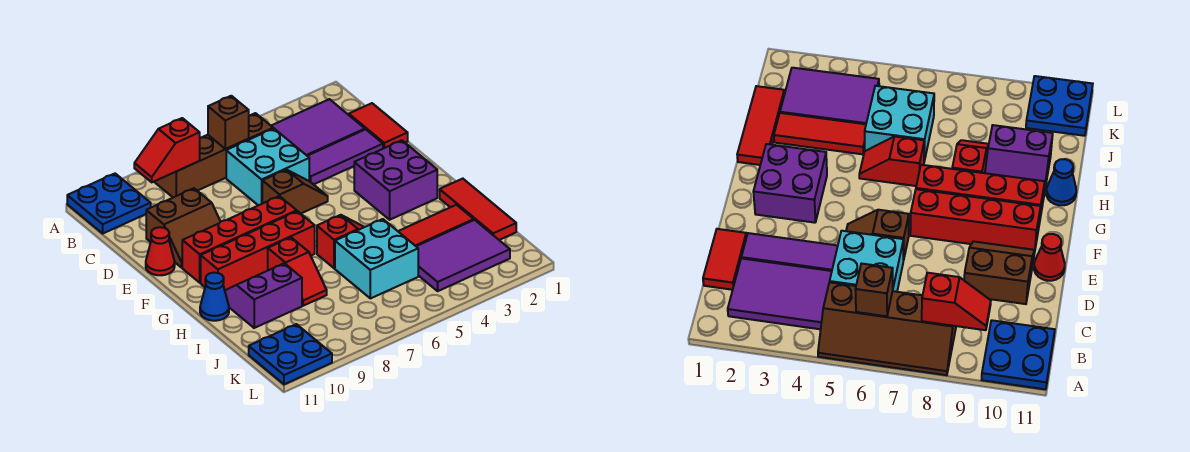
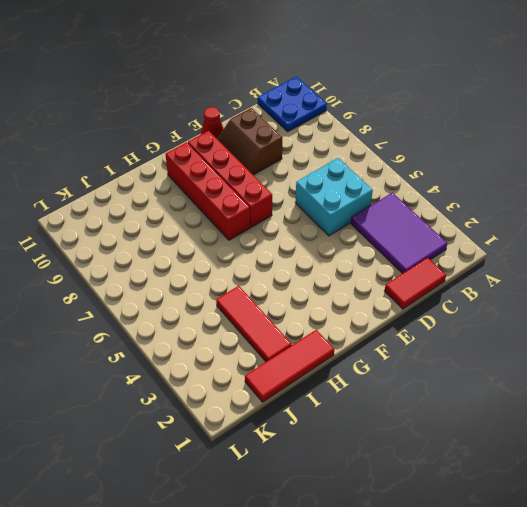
none -> brown 2x4 slope [154,113,273,197]
none -> purple 1x3 tile [308,129,383,184]
none -> brown 1x2 slope [262,170,328,213]

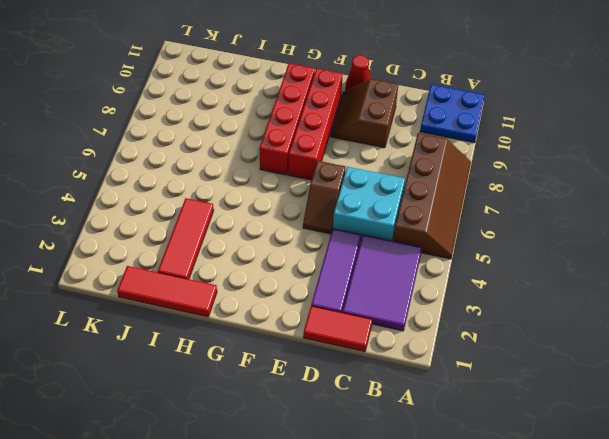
none -> purple 2x2 brick [354,140,437,220]
none -> red 1x2 slope [317,215,364,268]
none -> red 1x2 slope [268,238,327,306]

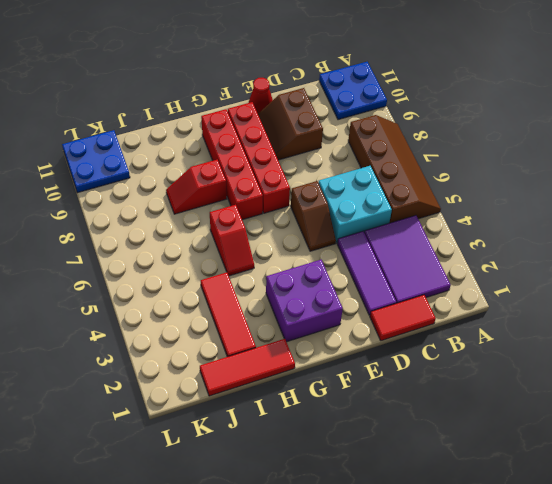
none -> purple 2x2 slope [225,263,302,328]
none -> blue 1x1 cone [200,273,229,321]
none -> cyan 2x2 brick [335,219,418,298]

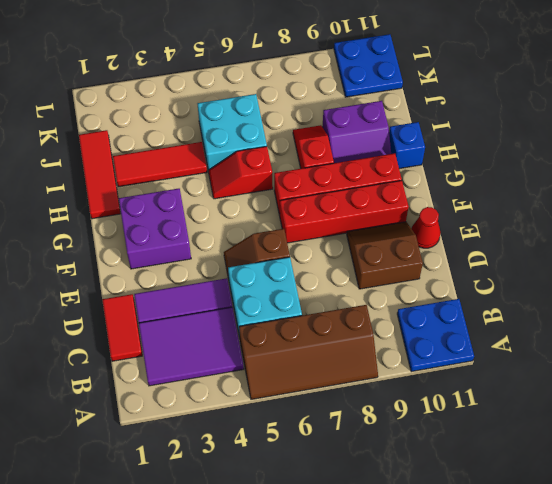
blue 1x1 brick [389,122,425,169] -> blue 1x1 cone [200,273,229,321]
none -> purple 2x3 tile [416,220,510,291]
none -> brown 1x1 brick [208,96,249,149]
none -> red 1x2 slope [134,118,200,182]

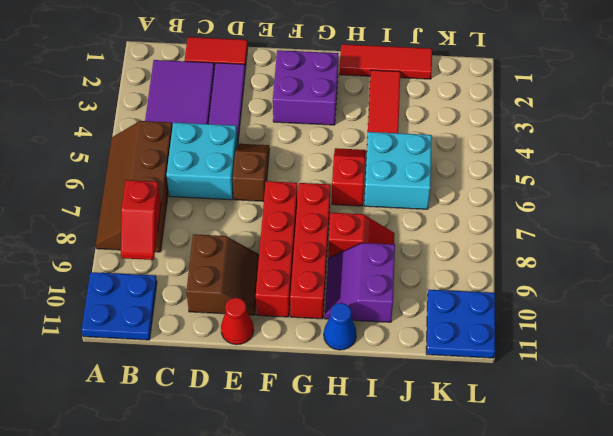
none -> purple 2x3 tile [416,220,510,291]
none -> brown 1x1 brick [208,96,249,149]

